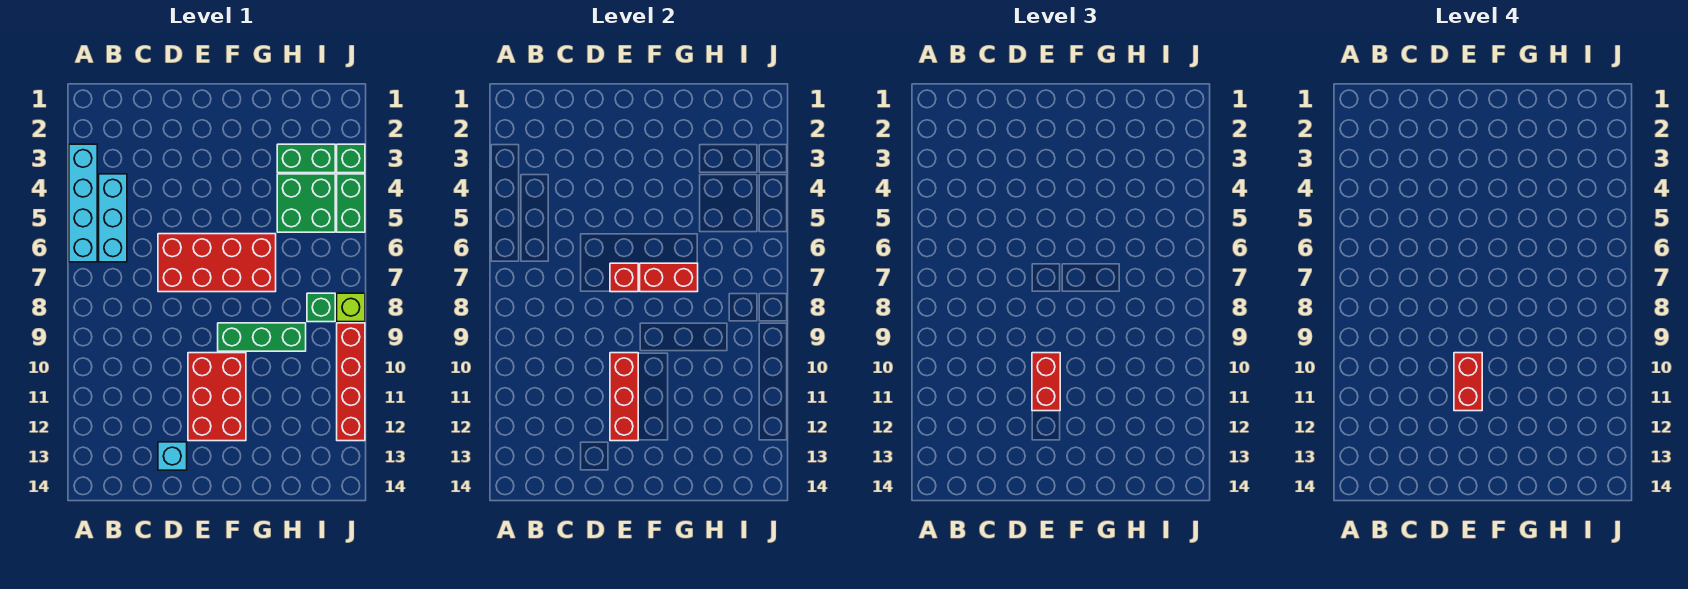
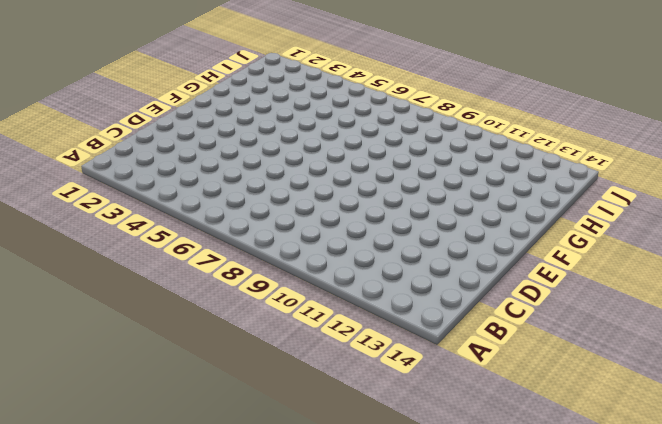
none -> cyan 1x4 brick [69,144,97,262]
none -> cyan 1x3 brick [99,174,127,262]
none -> red 2x4 brick [158,234,276,292]

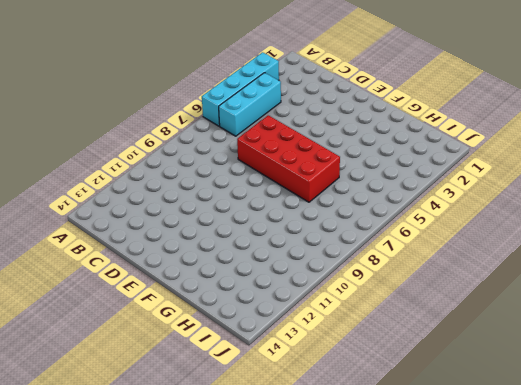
none -> cyan 1x1 brick [158,442,187,470]
none -> red 2x3 brick [188,353,246,441]
none -> green 1x3 brick [218,323,306,351]

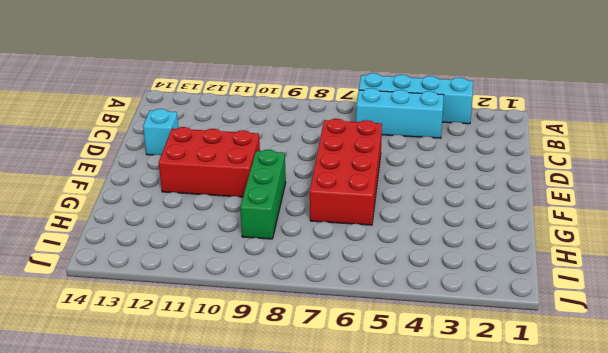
none -> green 1x2 brick [277,144,335,173]
none -> green 2x2 brick [277,174,335,232]
none -> green 1x1 brick [307,293,335,322]

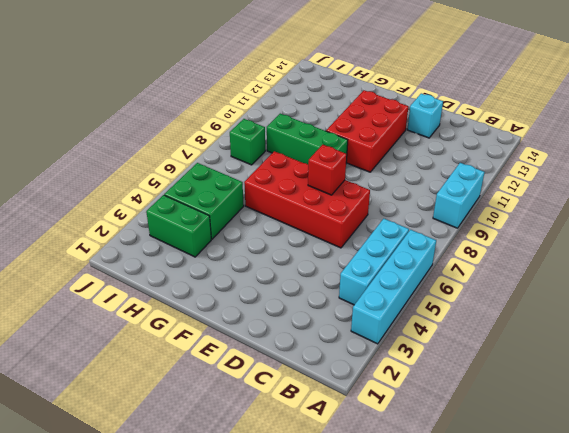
cyan 1x2 brick [433,163,485,228] -> none
none -> green 1x1 brick [337,144,365,173]
none -> green 1x2 brick [337,174,365,232]
none -> lime 1x1 brick [337,293,365,322]

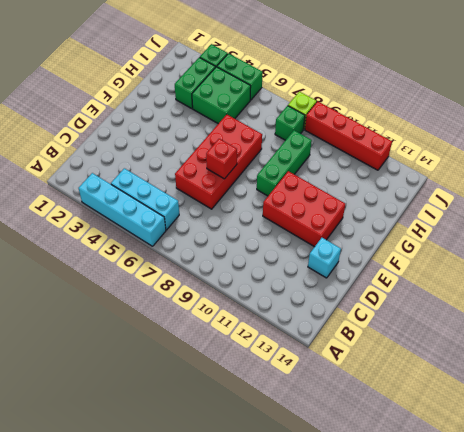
none -> red 1x3 brick [610,353,638,441]
none -> red 1x2 brick [640,263,698,292]
none -> red 1x2 brick [1032,353,1060,411]

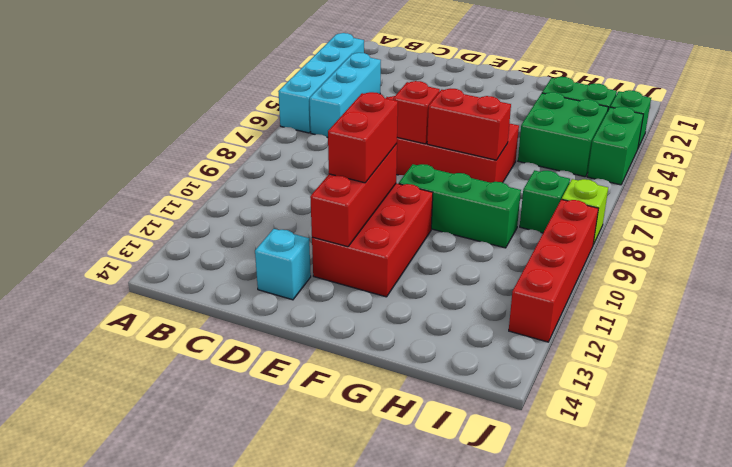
none -> red 1x2 brick [1454,353,1482,411]

